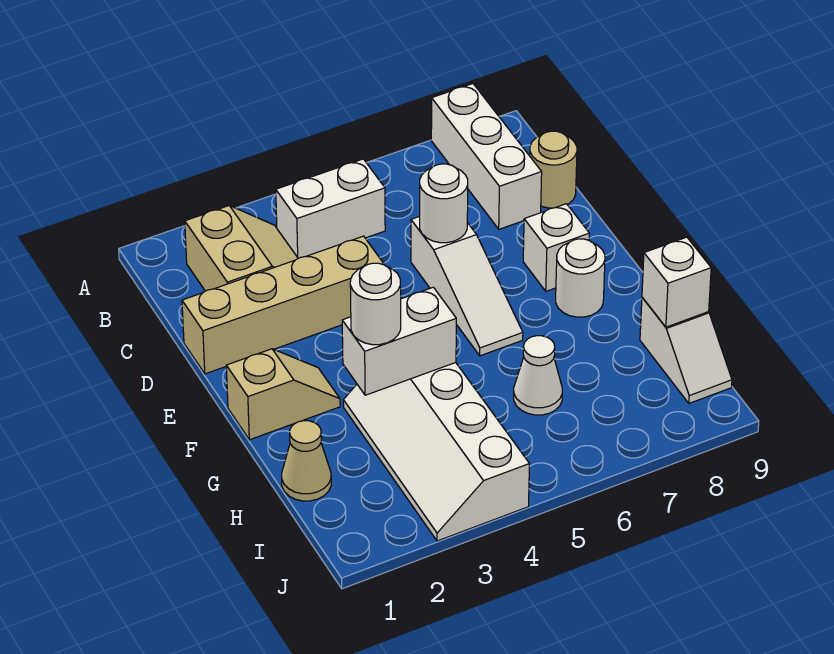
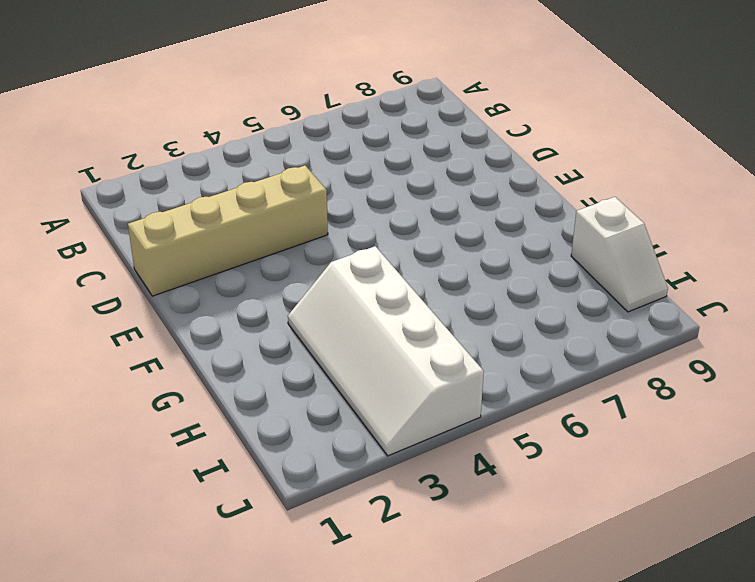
none -> white 1x3 brick [431,84,542,229]
none -> tan 2x2 slope [185,206,298,291]
none -> white 1x2 brick [276,159,385,258]

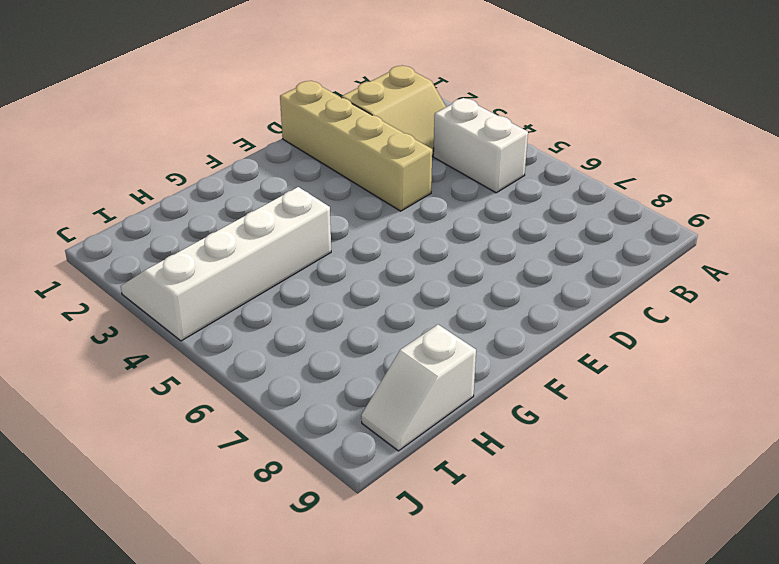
none -> white 1x3 brick [431,84,542,229]
none -> tan 1x1 round brick [530,131,577,208]
none -> white 1x3 slope [411,216,523,356]

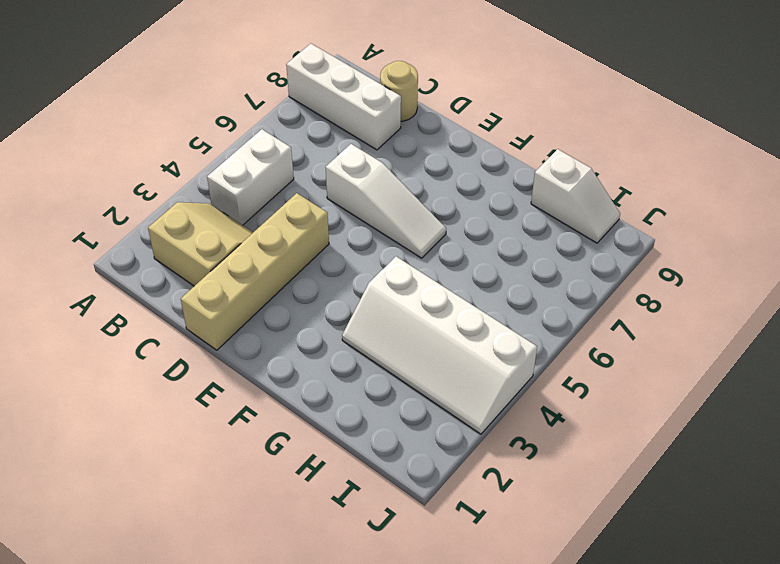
none -> white 1x1 brick [523,204,589,291]
none -> tan 1x2 slope [226,349,340,440]
none -> white 1x1 round brick [556,239,605,317]

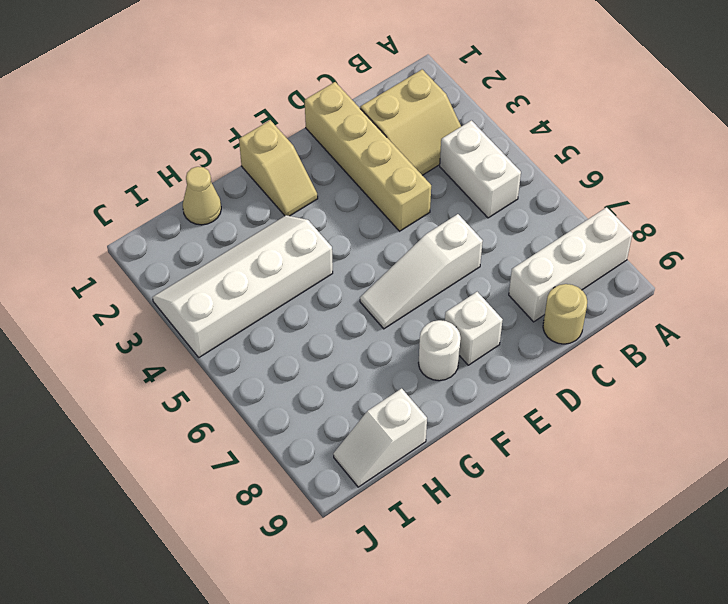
none -> white 1x1 cone [514,336,562,415]
none -> white 1x1 round brick [420,164,468,243]
none -> white 1x2 brick [342,287,456,395]

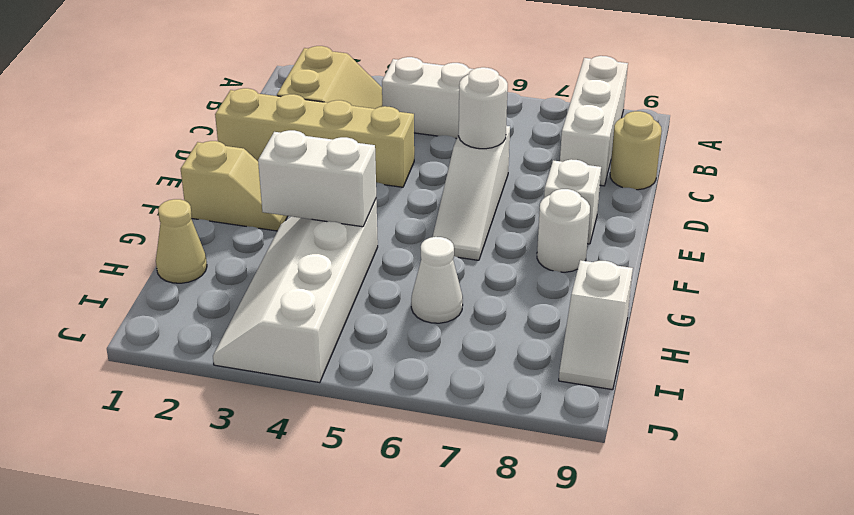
none -> white 1x1 brick [642,237,711,327]
none -> white 1x1 round brick [350,263,401,345]

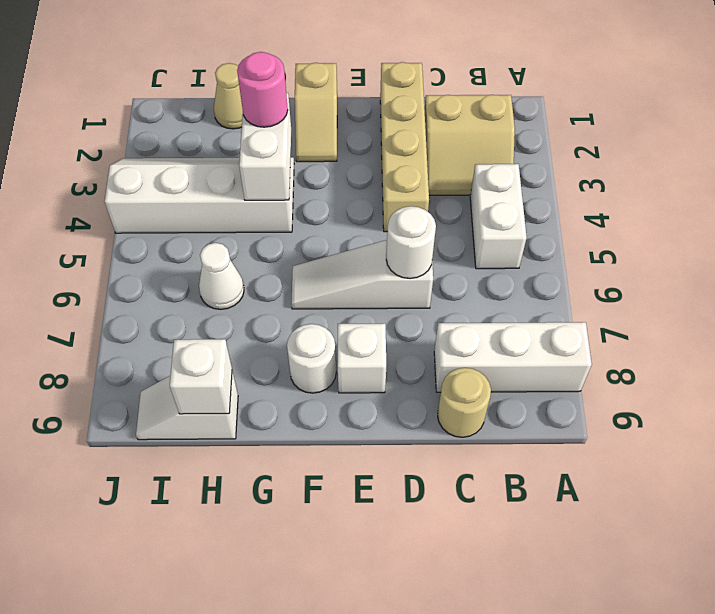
pink 1x1 round brick [237,52,288,127] -> white 1x1 round brick [350,263,401,345]

